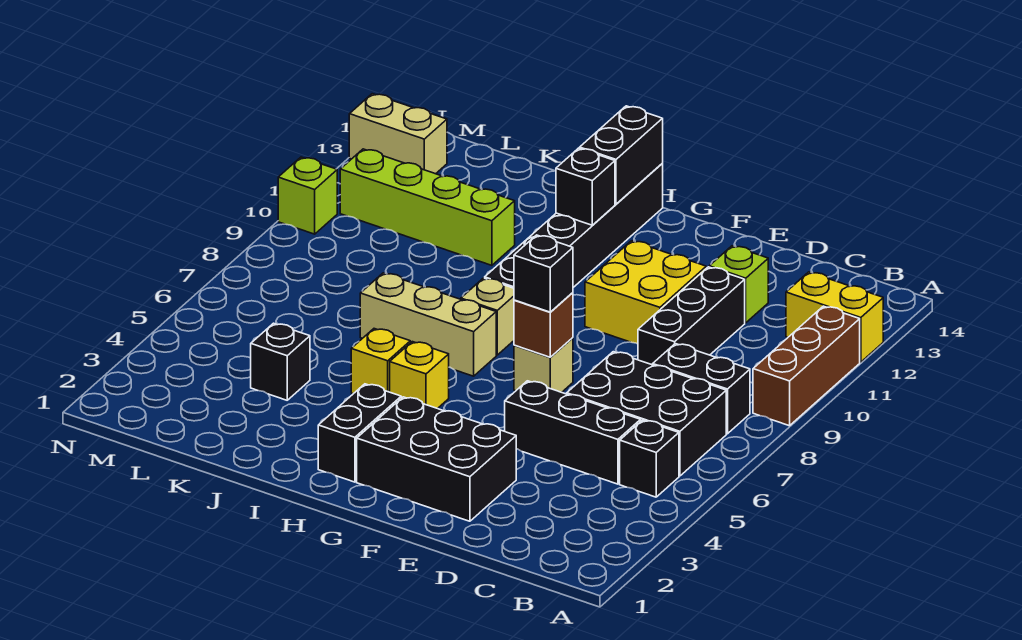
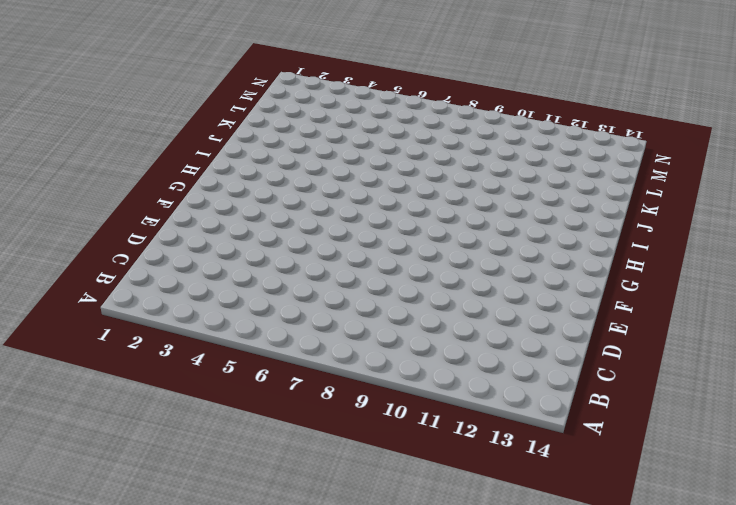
none -> brown 1x3 brick [753,306,860,426]
none -> yellow 1x2 brick [786,272,883,362]
none -> black 1x1 brick [620,420,679,497]

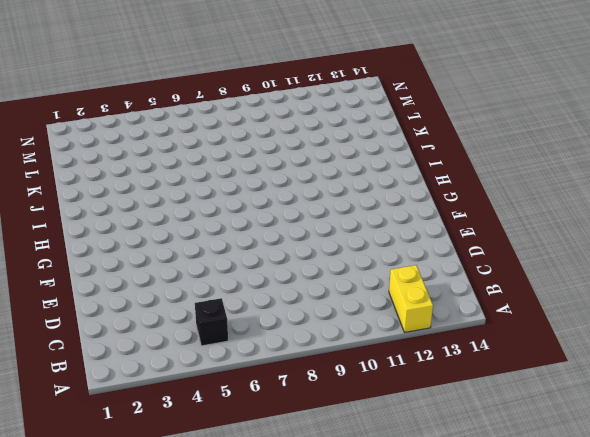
none -> brown 1x3 brick [753,306,860,426]
none -> black 2x3 brick [567,352,726,476]
none -> black 1x2 brick [653,344,750,434]

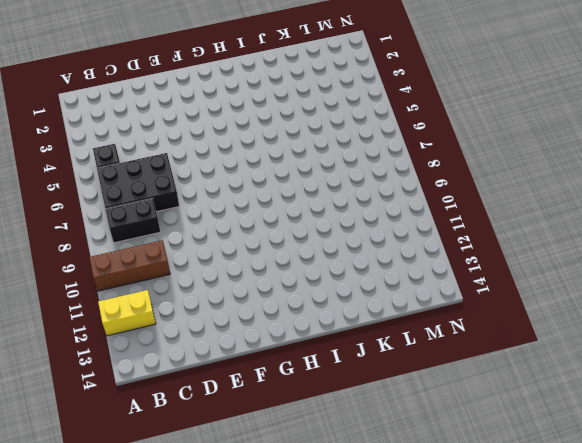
brown 1x3 brick [89,240,170,291] -> brown 1x3 brick turned to [753,306,860,426]
none -> black 1x3 brick [505,381,641,484]
none -> black 1x3 brick [638,267,745,365]
none -> lime 1x1 brick [709,246,768,323]

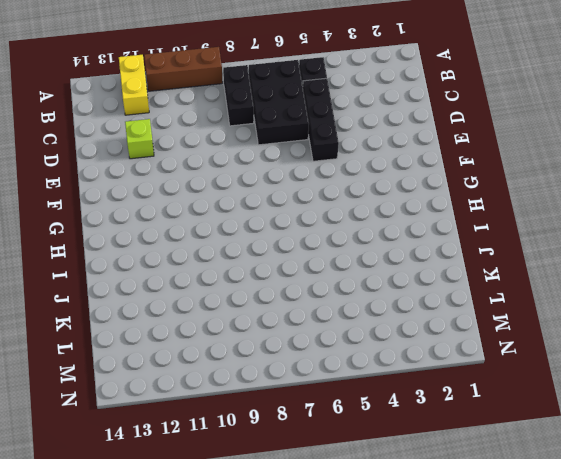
none -> black 1x3 brick [638,267,745,365]
none -> black 2x3 brick [357,397,516,521]
none -> yellow 2x2 brick [585,241,706,344]

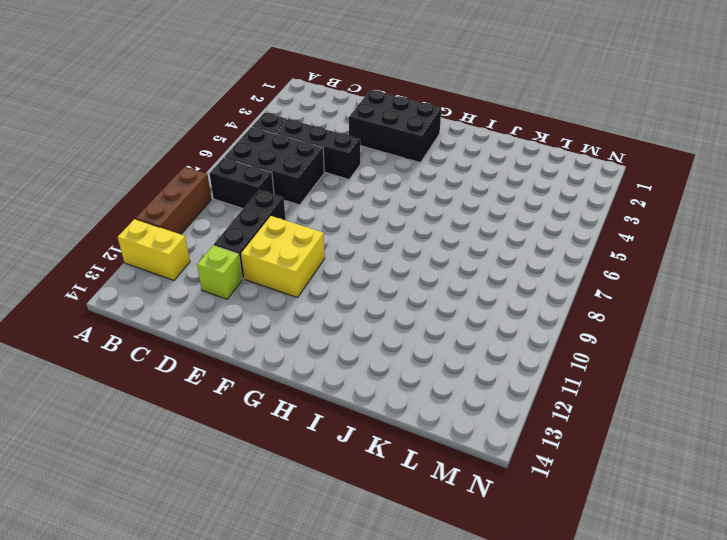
none -> tan 1x1 brick [514,338,573,392]
none -> black 1x2 brick [318,384,401,482]
none -> yellow 1x1 brick [390,342,449,409]

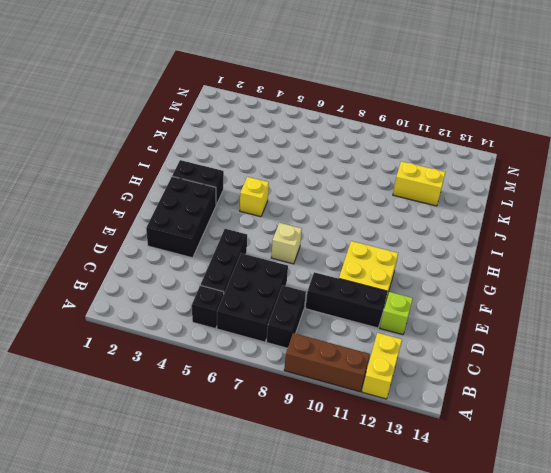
yellow 1x2 brick [393,161,445,206] -> lime 1x4 brick [340,149,515,265]
none -> tan 1x3 brick [360,273,496,376]
none -> tan 1x1 brick [461,278,514,355]
none -> black 1x6 brick [485,164,663,288]

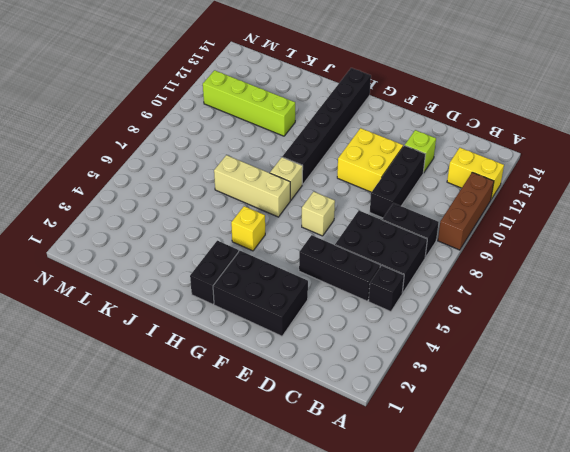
none -> yellow 1x1 brick [351,329,410,394]
none -> black 1x1 brick [251,323,310,400]
none -> tan 1x2 brick [349,94,447,174]

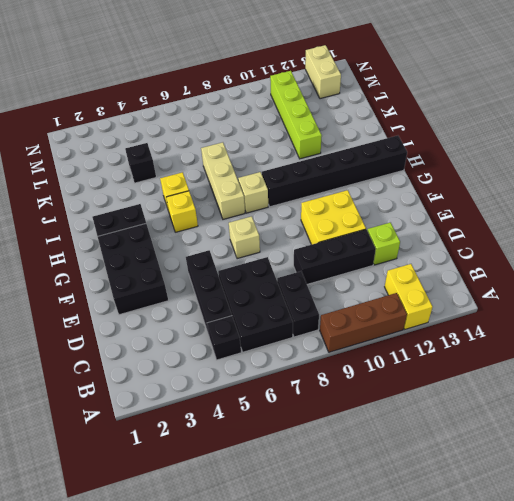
none -> lime 1x1 brick [278,157,337,234]
none -> brown 1x1 brick [514,293,573,357]
none -> black 1x1 brick [556,148,615,225]

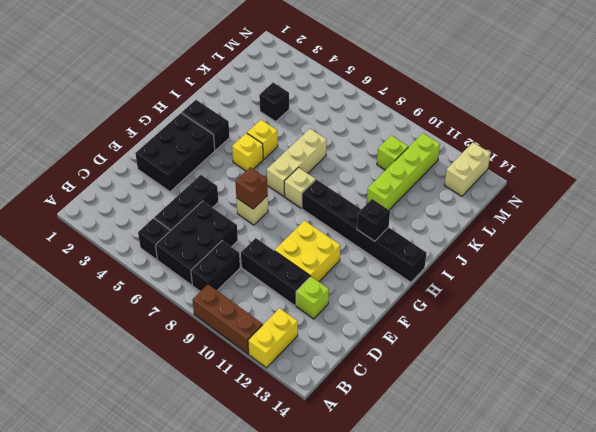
lime 1x1 brick [377,135,408,170] -> lime 1x1 brick moved to [278,157,337,234]
none -> black 1x2 brick [580,106,663,204]
none -> black 1x1 brick [514,235,573,312]

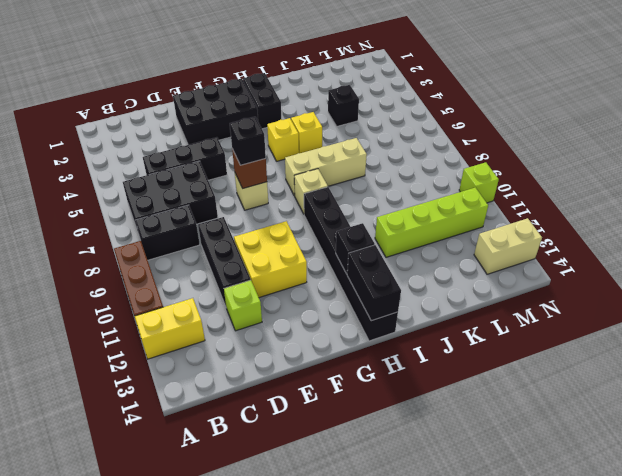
none -> black 1x1 brick [620,420,679,497]

